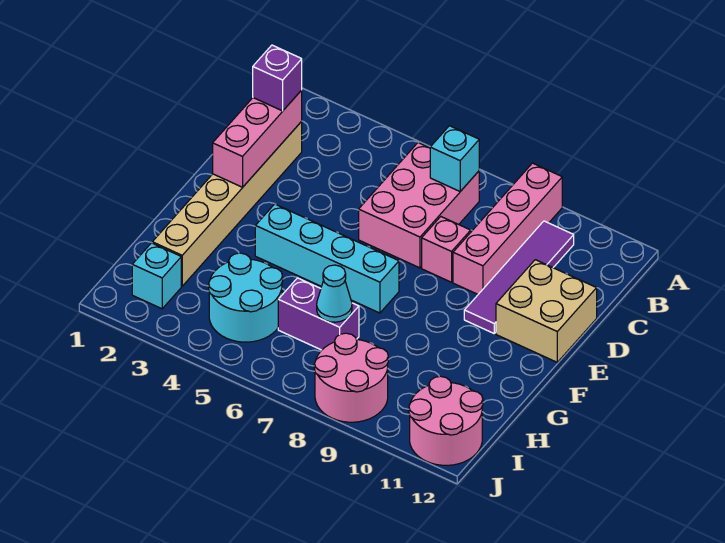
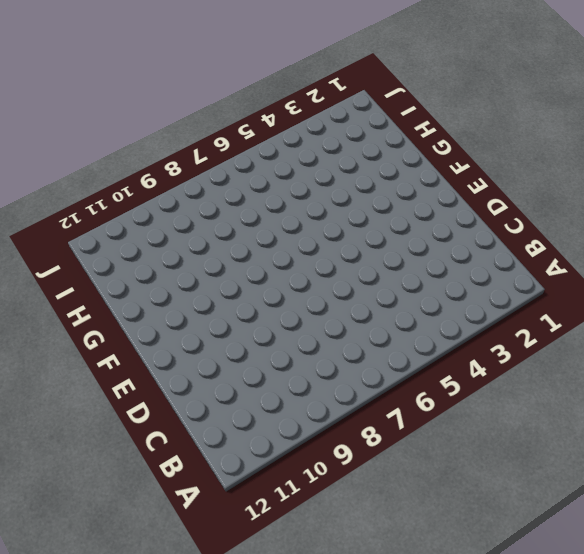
none -> pink 1x4 brick [453,163,562,294]
none -> pink 2x3 brick [359,143,479,268]
none -> purple 1x4 tile [464,221,574,333]

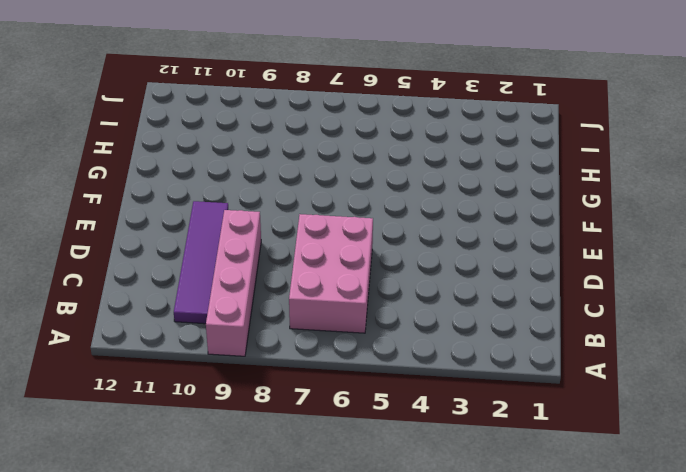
none -> tan 1x6 brick [152,122,302,286]
none -> pink 1x1 brick [422,217,471,282]
none -> tan 2x2 brick [496,260,597,362]

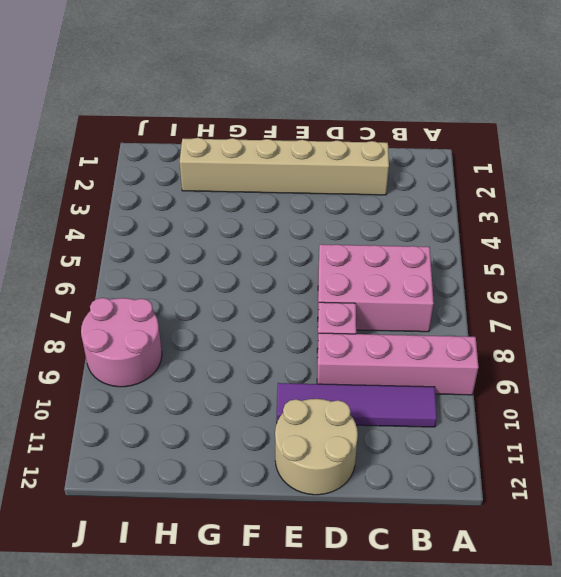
tan 2x2 round brick [275,399,358,495] -> tan 2x2 brick [496,260,597,362]
none -> cyan 1x4 brick [255,204,399,313]
none -> cyan 2x2 round brick [209,253,283,342]
none -> purple 1x2 brick [278,278,359,350]

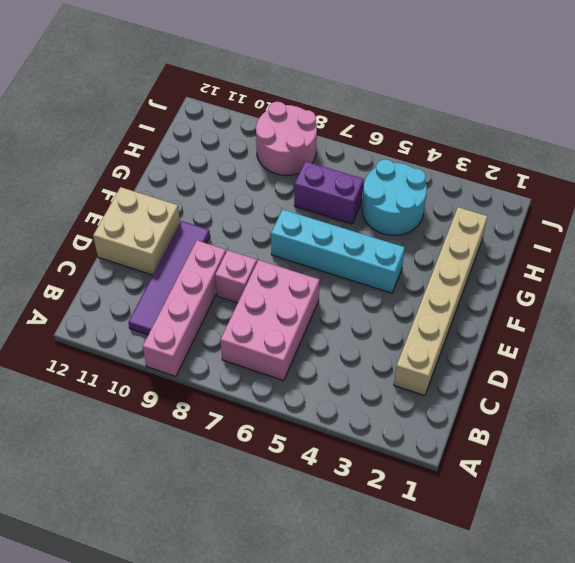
none -> cyan 1x1 brick [132,243,181,309]
none -> pink 2x2 round brick [409,376,483,465]
none -> cyan 1x1 brick [430,126,479,191]

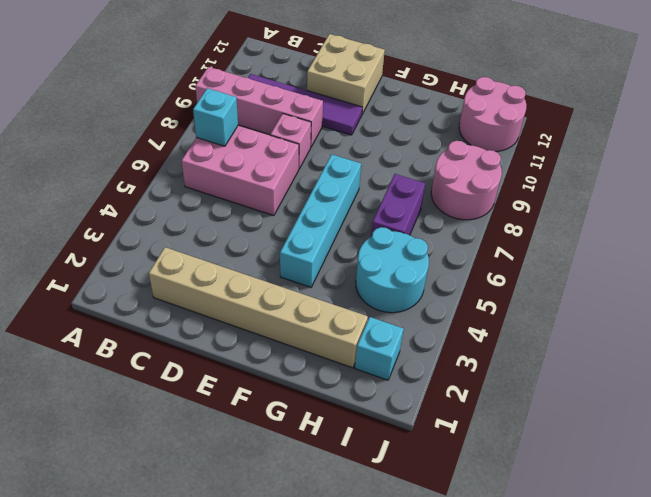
none -> pink 1x3 brick [213,90,302,187]
none -> cyan 1x1 cone [317,265,352,322]
none -> purple 1x1 brick [253,45,302,111]

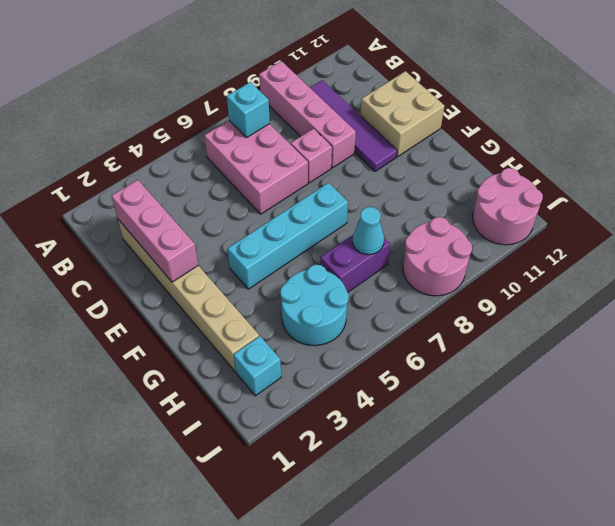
none -> purple 1x1 brick [253,45,302,111]

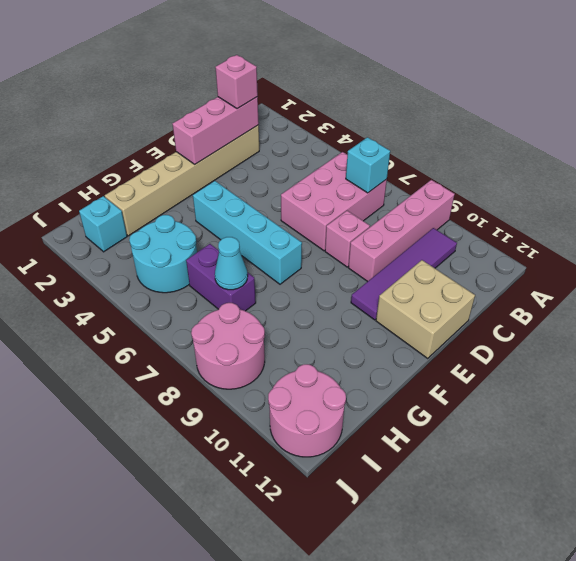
pink 1x1 brick [216,55,258,109] -> purple 1x1 brick [253,45,302,111]

